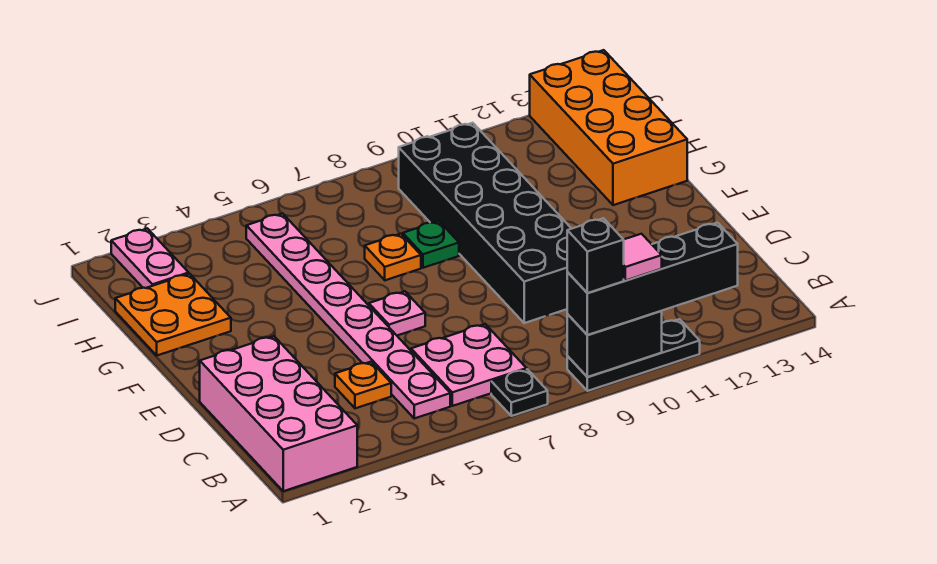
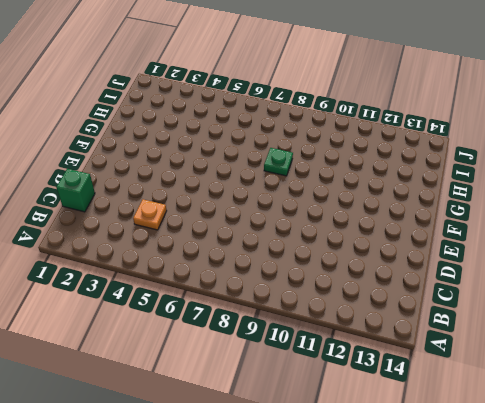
green 1x1 brick [56,169,95,212] -> pink 2x4 brick [200,336,357,491]
none -> black 1x1 plate [491,369,548,416]
none -> black 1x3 plate [567,319,700,391]
none -> pink 1x8 plate [246,214,450,418]

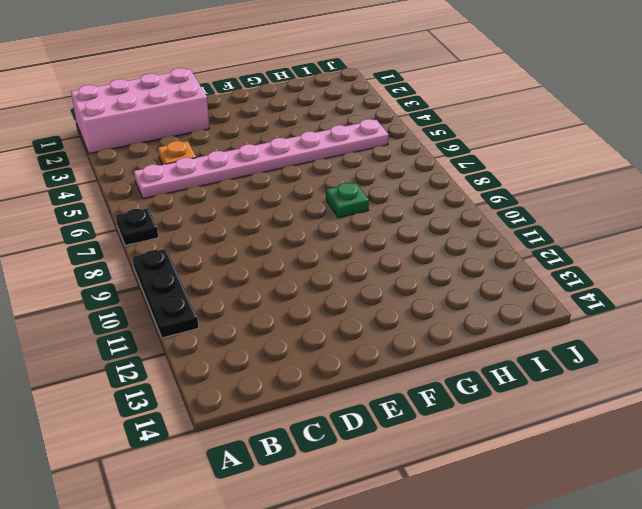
none -> pink 2x2 plate [411,324,527,406]
none -> black 2x6 brick [399,123,572,323]
none -> pink 1x1 plate [369,291,425,335]

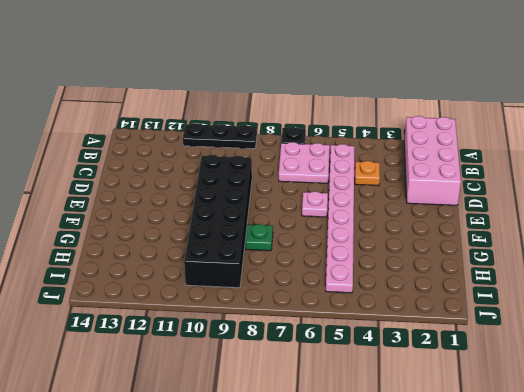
none -> orange 2x2 plate [115,274,231,355]
none -> orange 1x1 plate [365,234,421,280]
none -> orange 2x4 brick [530,50,687,205]

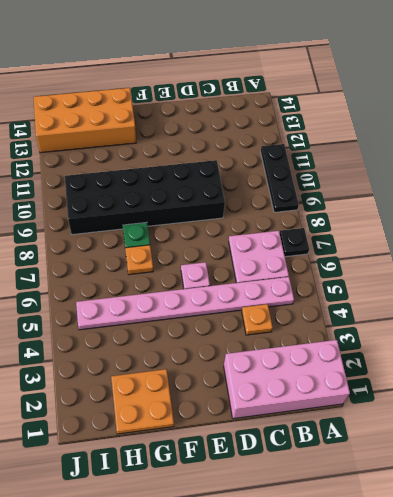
none -> pink 1x2 plate [111,228,189,288]
none -> black 1x2 brick [567,311,662,377]
none -> black 1x4 brick [567,223,738,335]

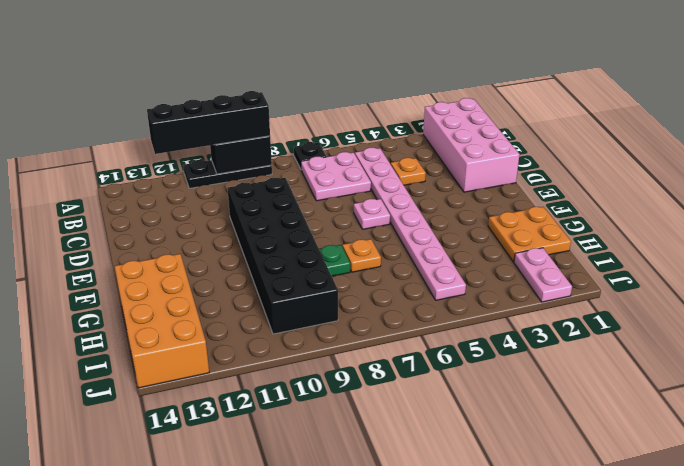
none -> black 1x1 brick [567,218,624,293]
none -> pink 1x1 tile [624,234,662,281]

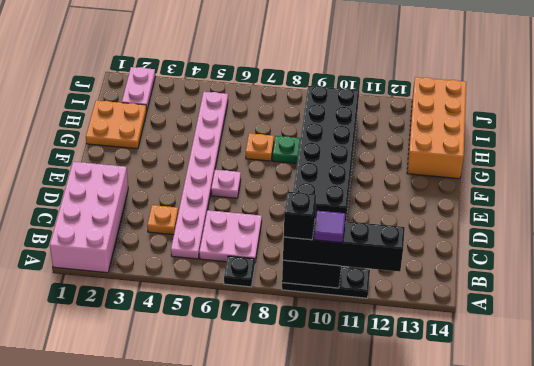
purple 1x1 tile [314,211,345,243] -> pink 1x1 tile [624,234,662,281]

